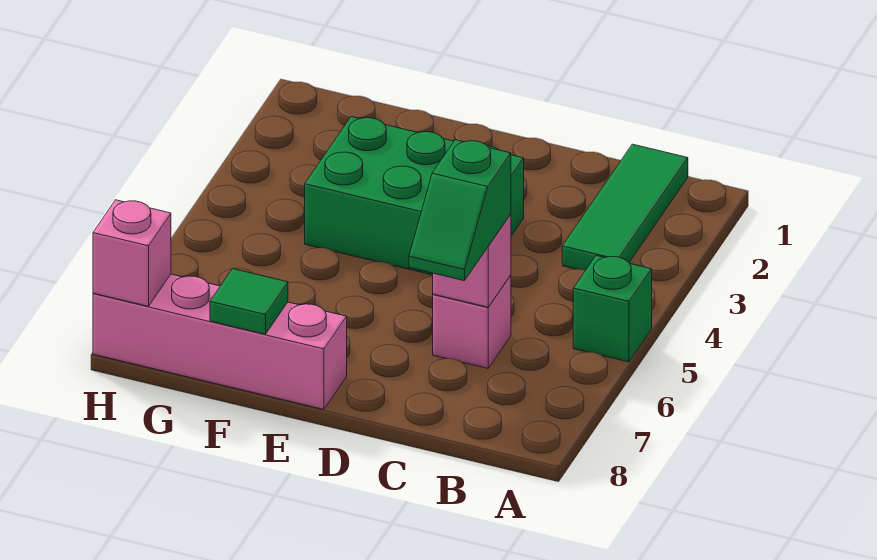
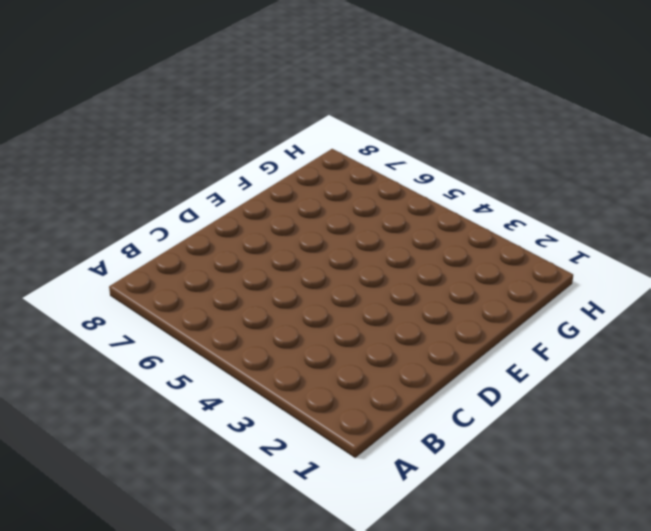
none -> green 1x1 brick [573,256,652,362]
none -> green 1x3 tile [562,144,688,270]

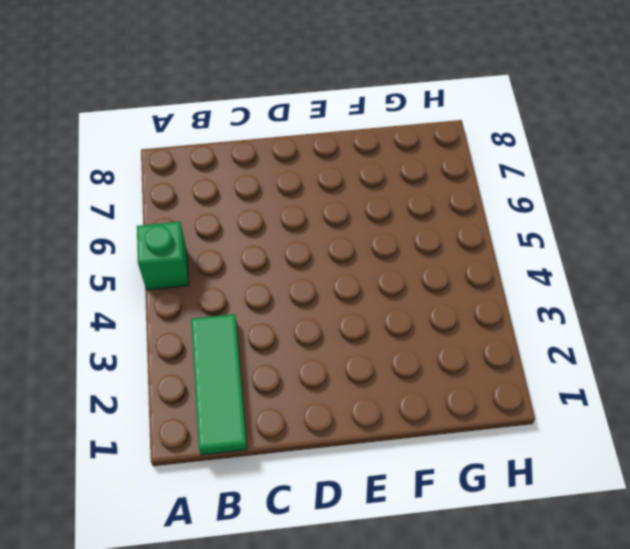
none -> pink 1x1 brick [433,275,511,368]
none -> green 2x3 brick [305,117,524,275]

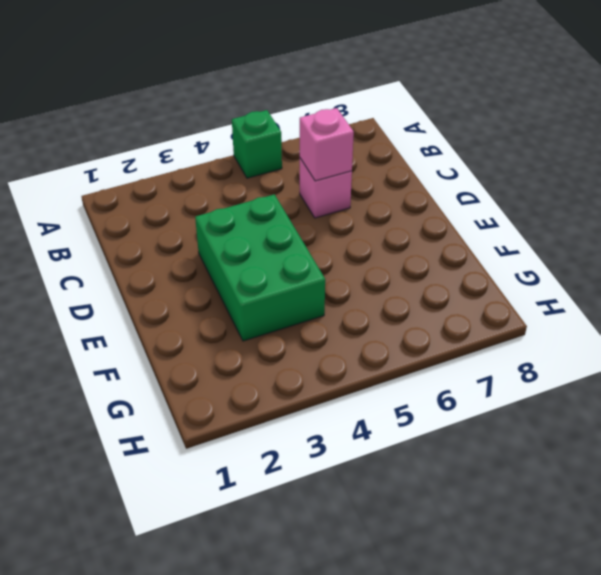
none -> green 1x3 tile [562,144,688,270]
none -> pink 1x4 brick [93,274,347,409]

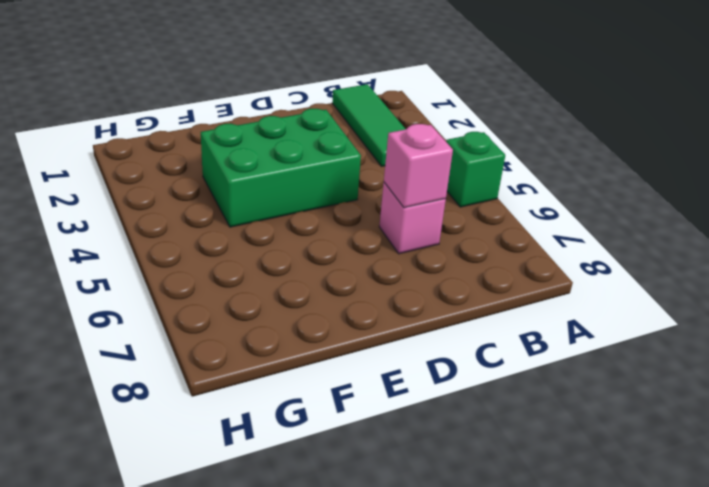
none -> pink 1x4 brick [93,274,347,409]
none -> green 1x1 tile [210,269,288,334]

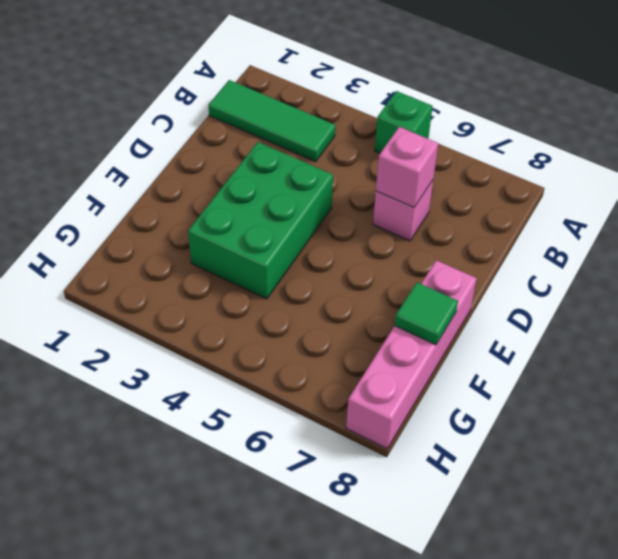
none -> pink 1x1 brick [93,200,171,306]
none -> green 1x2 slope [409,140,511,281]

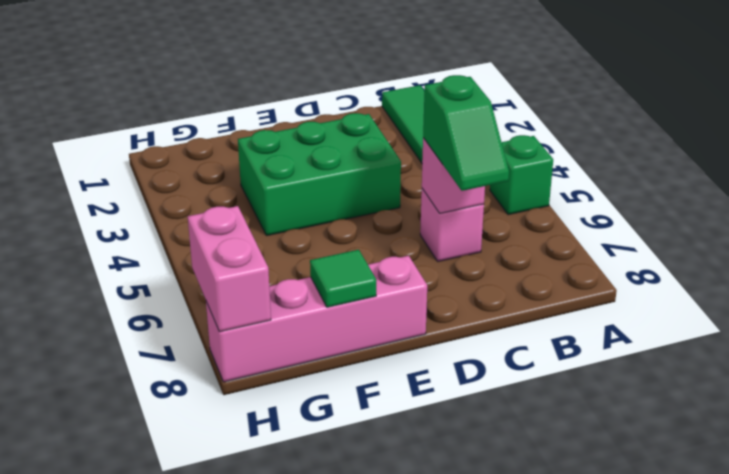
pink 1x2 brick [188,206,271,332] -> pink 1x1 brick [93,200,171,306]

